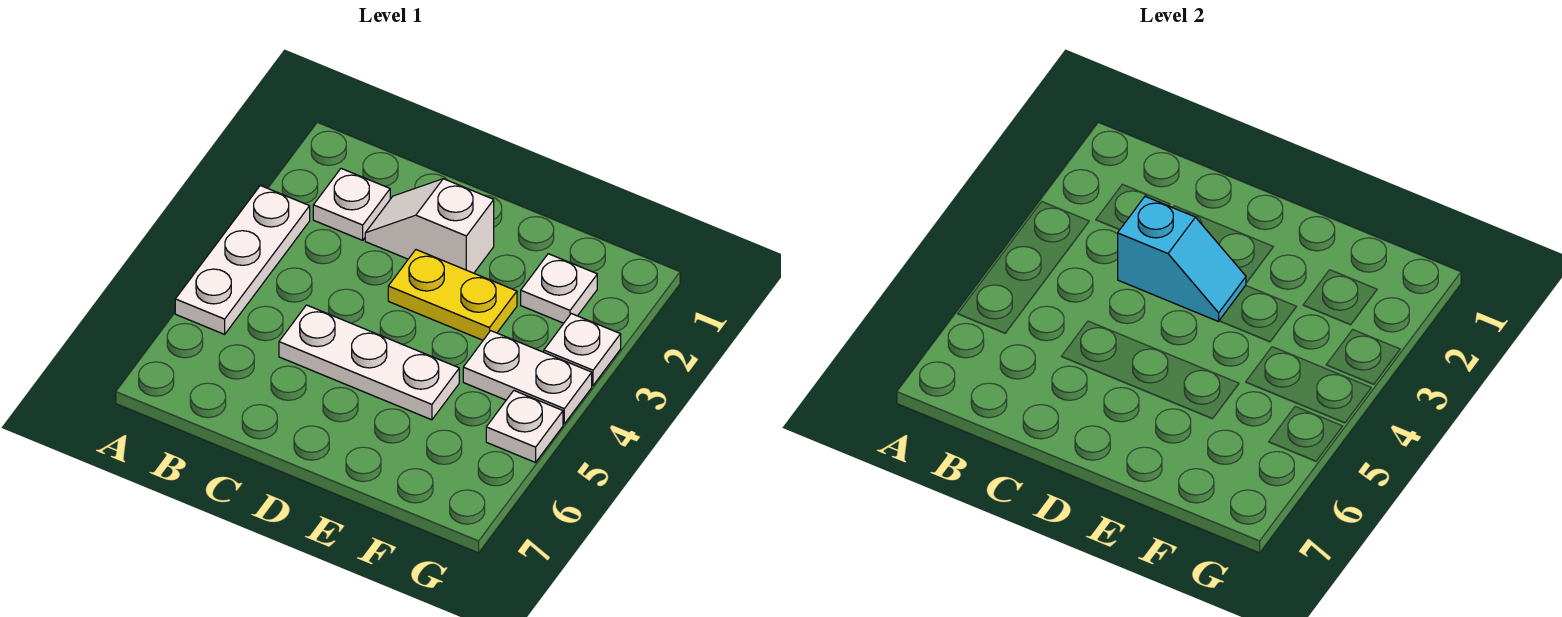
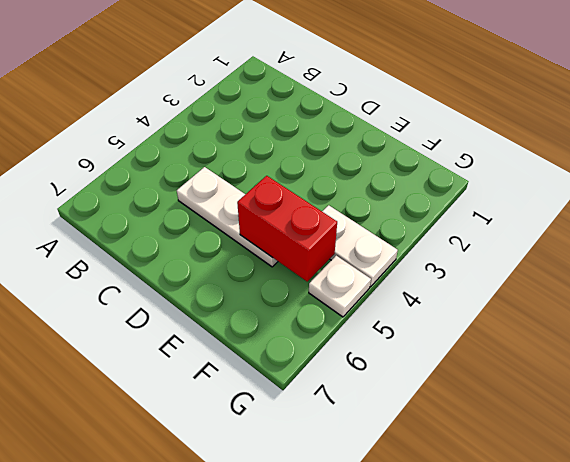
red 1x2 brick [237,176,337,281] -> none
none -> white 1x3 plate [175,185,310,334]
none -> white 1x1 plate [313,169,390,240]

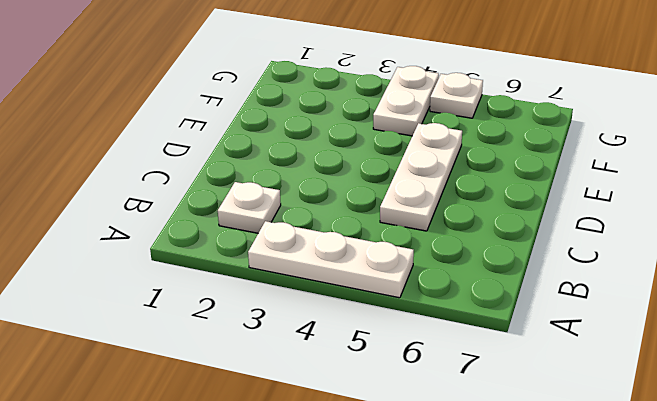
none -> white 1x2 slope [365,179,494,273]
none -> yellow 1x2 plate [388,250,517,340]

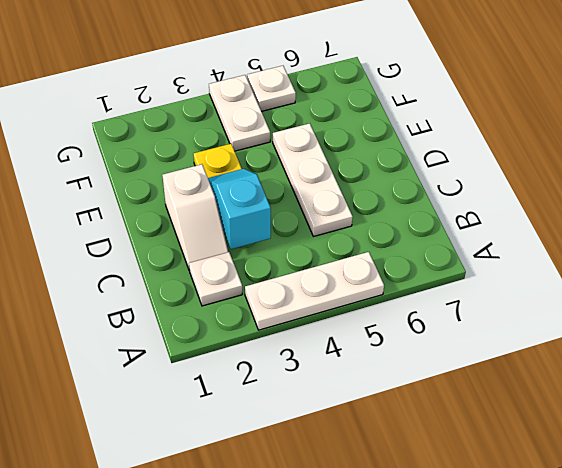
none -> white 1x1 plate [521,254,597,323]
none -> white 1x1 plate [544,314,621,385]

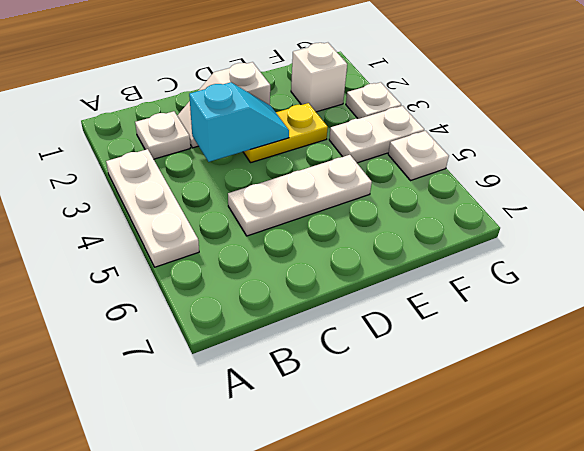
white 1x1 brick [291,43,347,112] -> white 1x1 plate [521,254,597,323]

